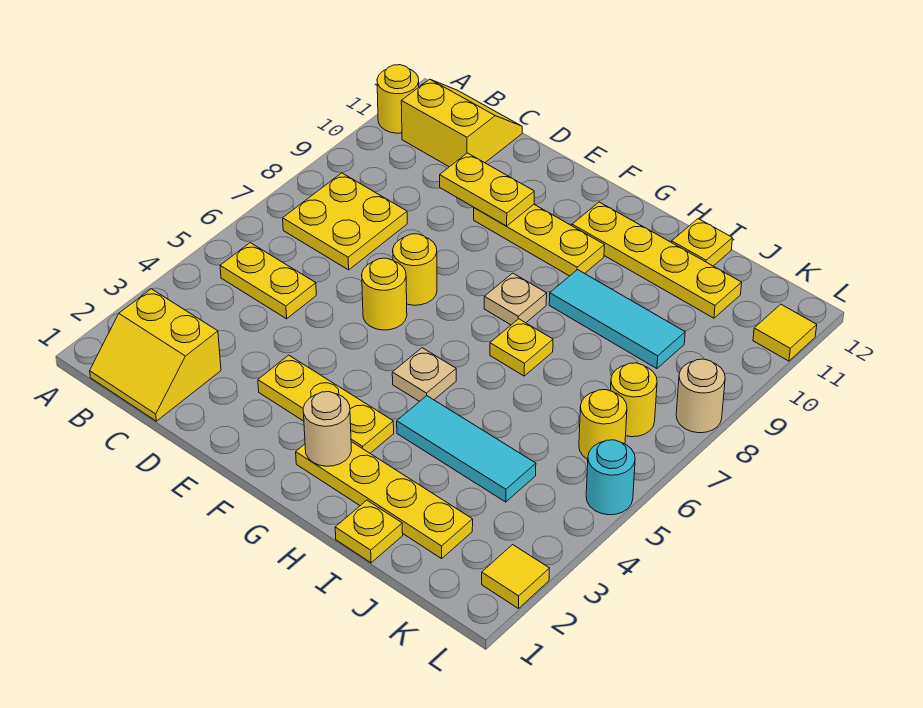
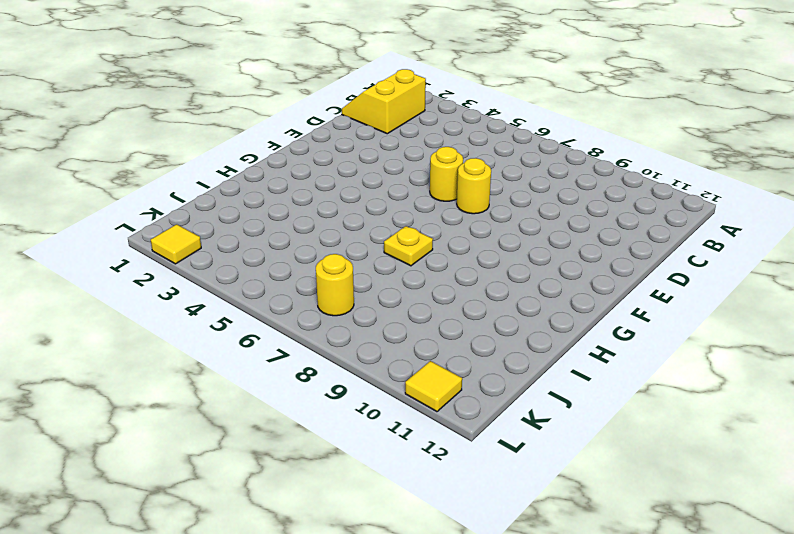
none -> yellow 1x1 round brick [377,65,419,133]
none -> yellow 1x2 plate [220,243,316,319]
none -> yellow 2x2 plate [283,173,407,270]

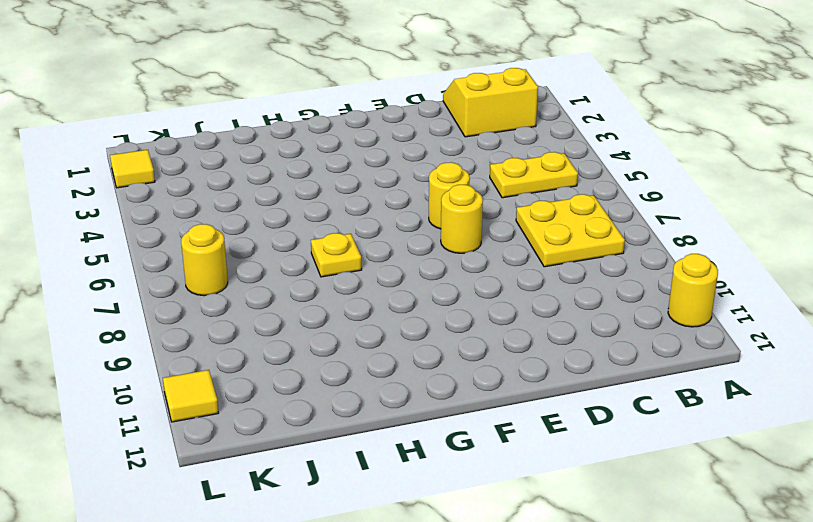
none -> yellow 2x2 slope [401,79,522,167]
none -> yellow 1x3 plate [258,355,394,453]
none -> yellow 1x3 plate [474,204,604,276]

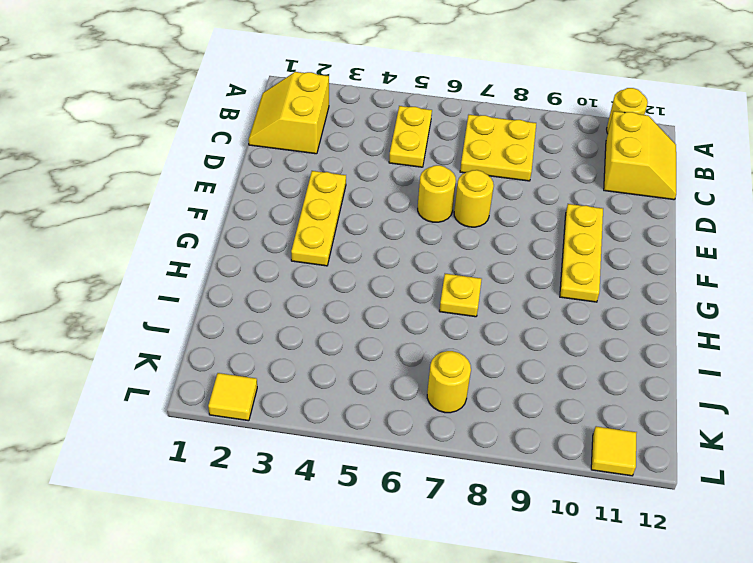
none -> yellow 1x4 plate [296,442,473,559]
none -> tan 1x1 plate [392,348,456,402]
none -> tan 1x1 plate [484,273,547,325]

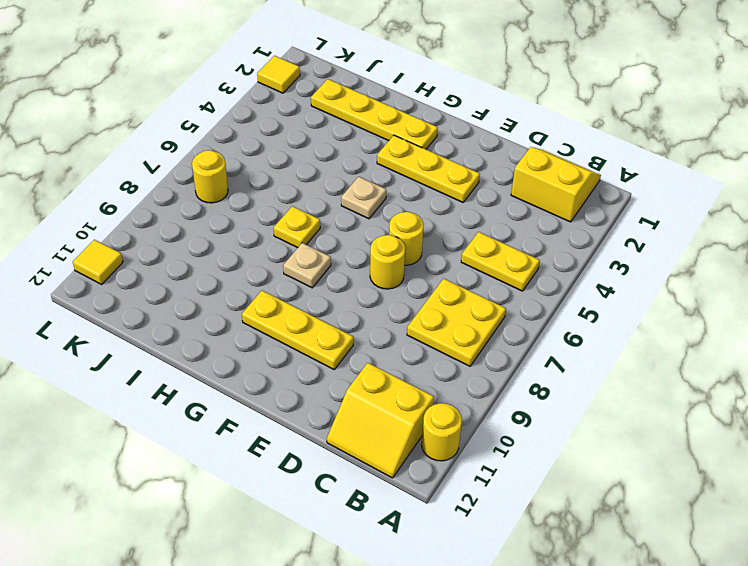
none -> yellow 1x4 plate [572,202,742,318]
none -> cyan 1x3 tile [397,396,536,502]
none -> cyan 1x3 tile [549,270,685,369]

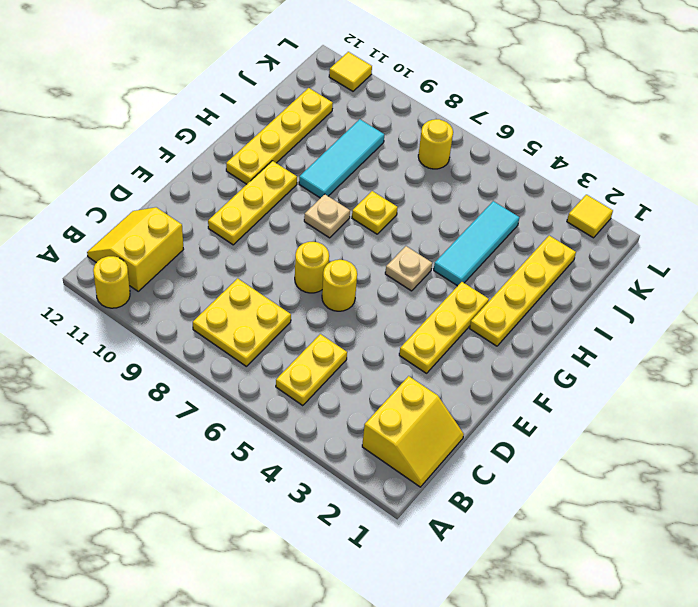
none -> yellow 1x1 plate [335,500,403,563]
none -> yellow 1x1 plate [672,219,732,266]
none -> yellow 1x1 round brick [579,390,627,460]

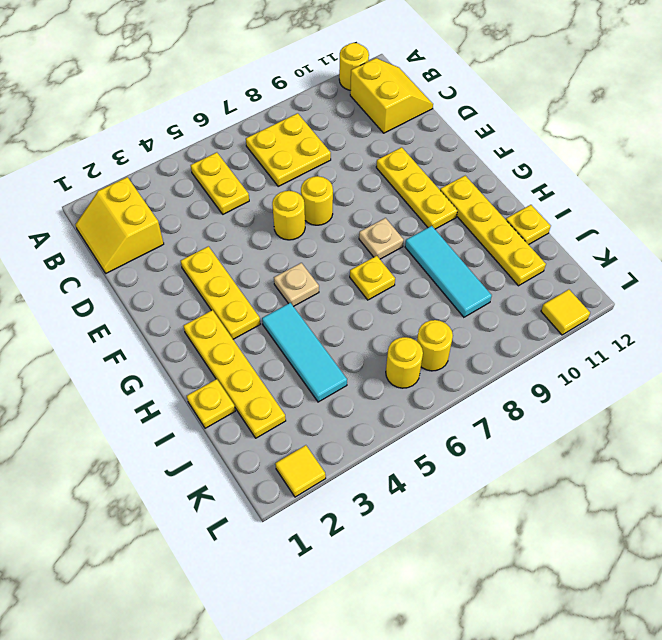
none -> cyan 1x1 round brick [586,440,635,515]
none -> tan 1x1 round brick [676,359,725,433]
none -> yellow 1x2 plate [440,153,534,226]

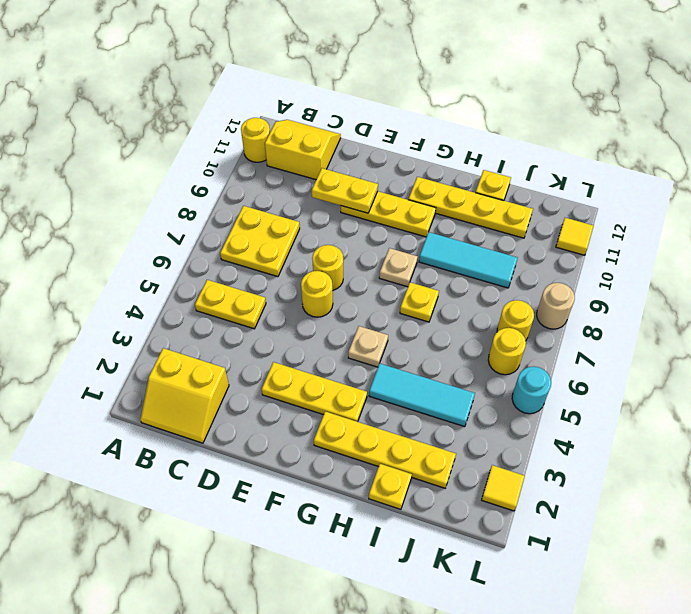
none -> tan 1x1 round brick [303,392,351,466]

